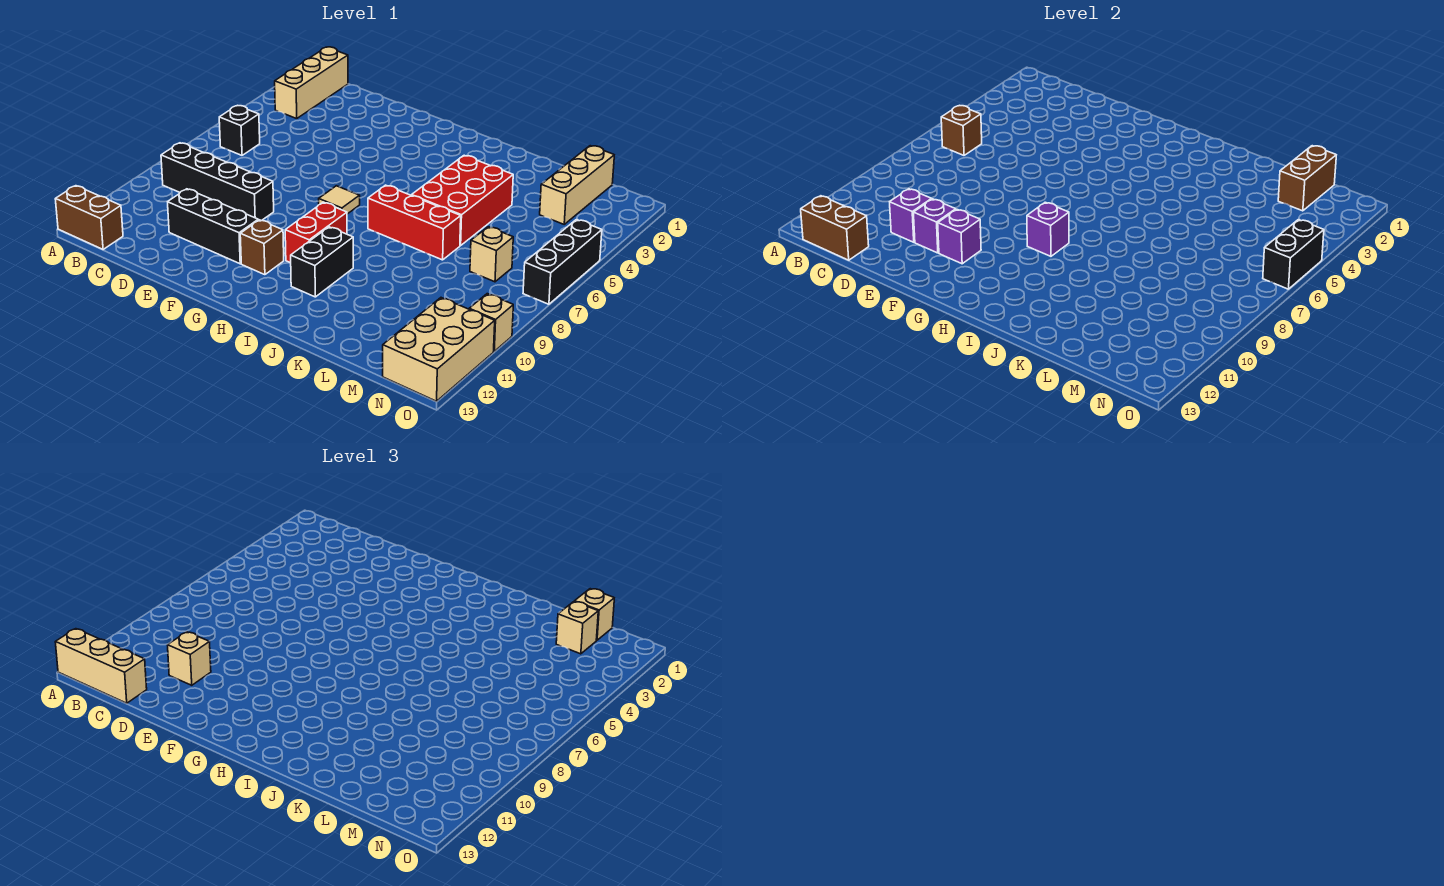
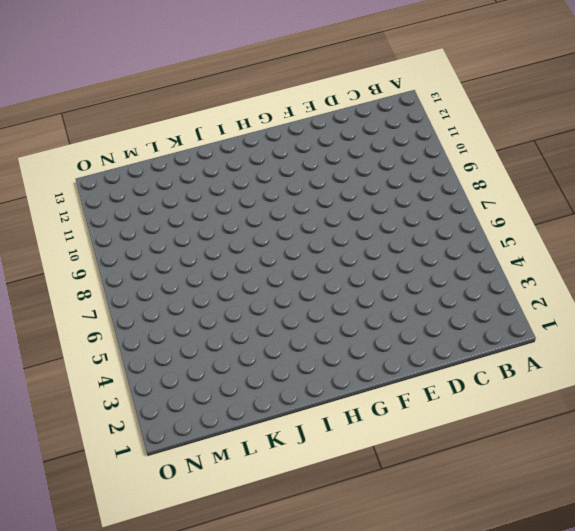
none -> brown 1x2 brick [55,186,123,249]
none -> tan 1x3 brick [275,47,348,119]
none -> black 1x1 brick [219,106,260,155]

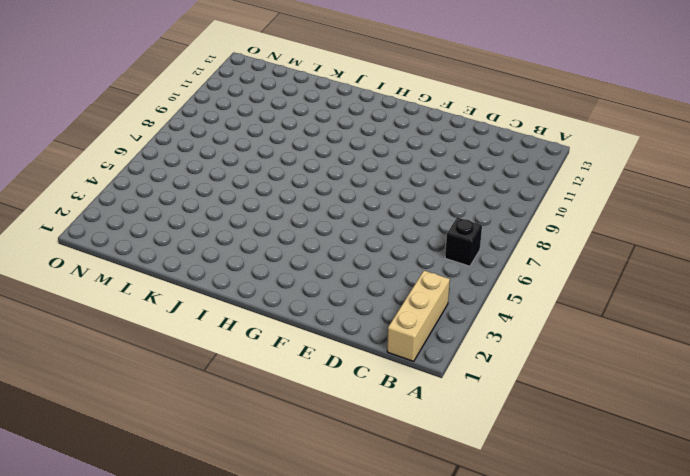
none -> brown 1x2 brick [55,186,123,249]
none -> black 1x4 brick [161,143,274,221]
none -> black 1x3 brick [168,189,258,264]

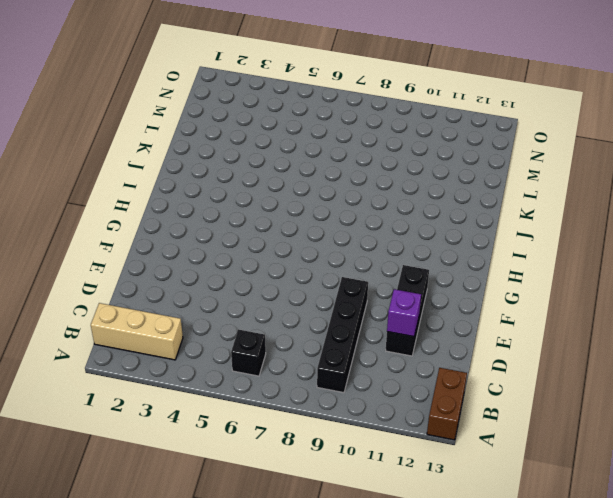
none -> tan 1x1 tile [319,186,360,214]
none -> brown 1x1 brick [240,220,284,275]
none -> red 1x2 brick [285,202,347,263]

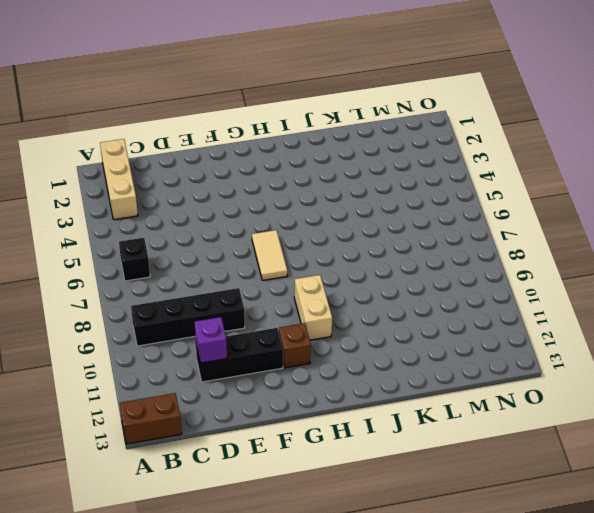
tan 1x2 tile [252,230,287,280] -> tan 1x1 tile [319,186,360,214]
tan 1x2 brick [294,275,332,340] -> red 1x2 brick [285,202,347,263]
none -> red 1x3 brick [368,185,461,260]
none -> black 1x2 brick [291,227,353,297]
none -> red 2x3 brick [412,155,513,246]

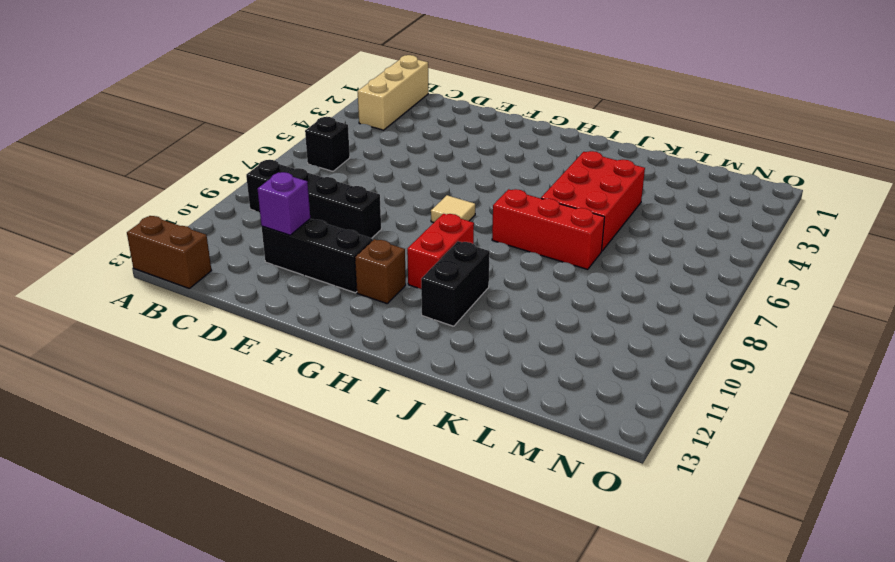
none -> tan 1x3 brick [540,146,614,224]
none -> tan 1x1 brick [470,227,513,282]
none -> tan 2x3 brick [383,298,495,401]

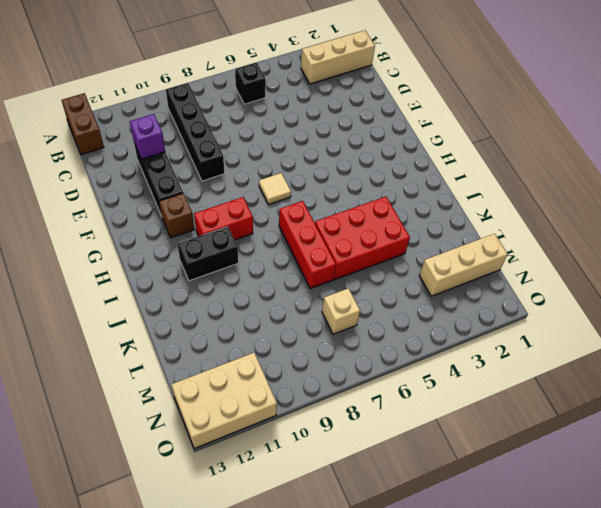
none -> black 1x3 brick [523,220,602,304]
none -> tan 1x1 brick [469,294,513,351]
none -> brown 1x1 brick [941,106,982,155]

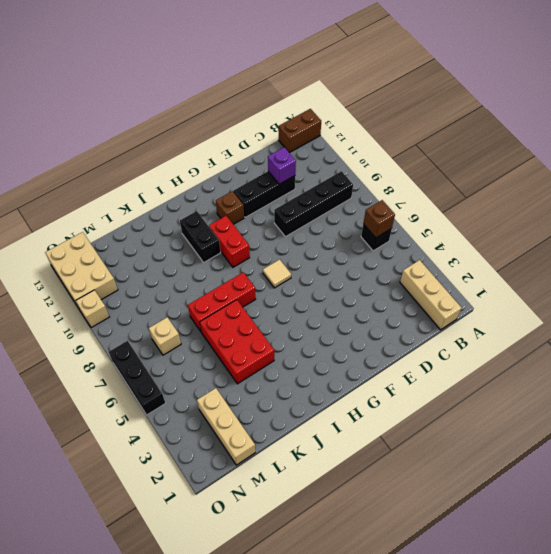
none -> brown 1x2 brick [801,196,869,260]
none -> purple 1x1 brick [913,199,956,253]
none -> purple 1x1 brick [938,210,981,264]

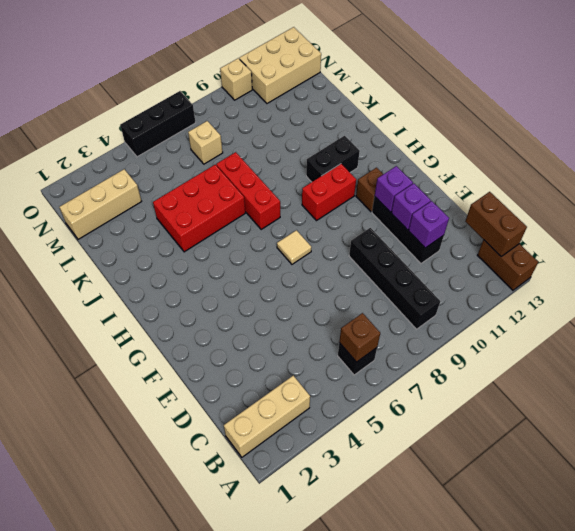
none -> purple 1x1 brick [1027,202,1069,256]
none -> brown 1x2 brick [1278,146,1336,211]
none -> black 1x2 brick [1263,220,1324,289]

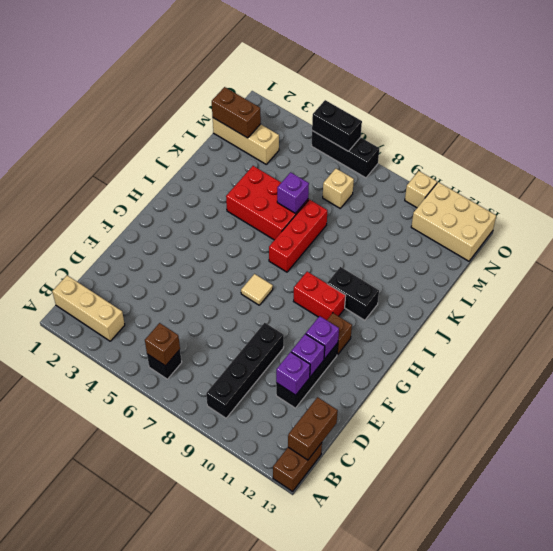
purple 1x1 brick [277,172,309,214] -> purple 1x1 brick moved to [1027,202,1069,256]
none -> tan 1x3 brick [55,629,147,703]
none -> tan 1x1 brick [168,632,211,685]
none -> tan 1x1 brick [574,589,614,640]

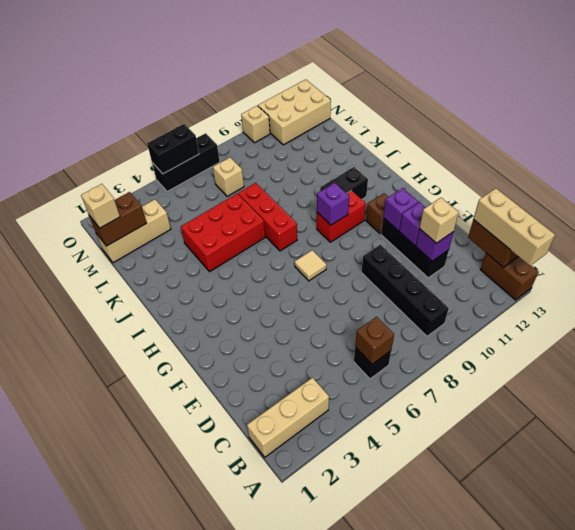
none -> tan 1x1 brick [556,602,598,654]

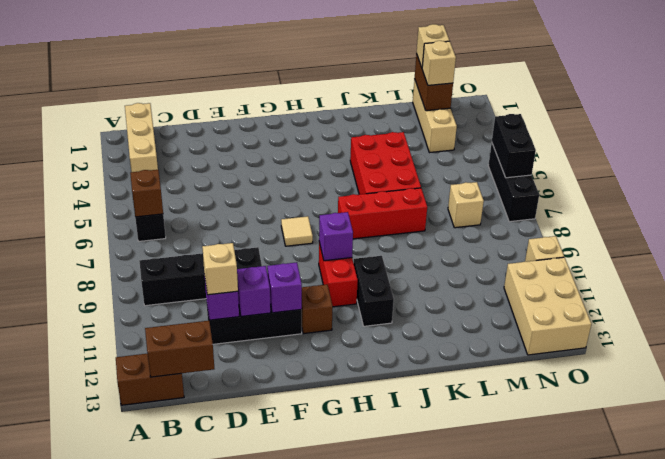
none -> tan 1x3 brick [55,629,147,703]

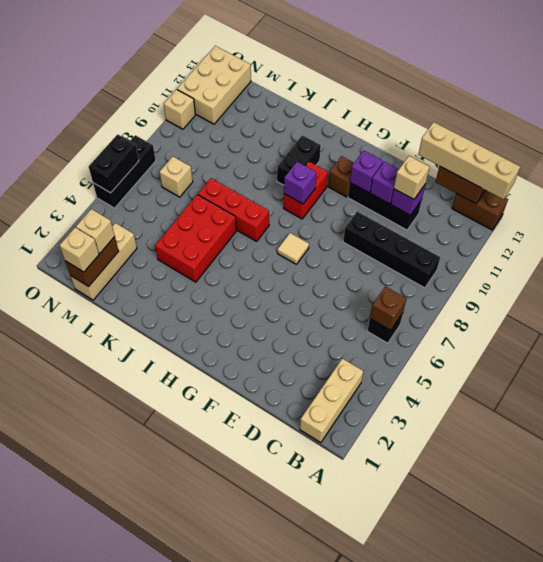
tan 1x4 brick [418,122,520,199] -> tan 1x3 brick [55,629,147,703]

